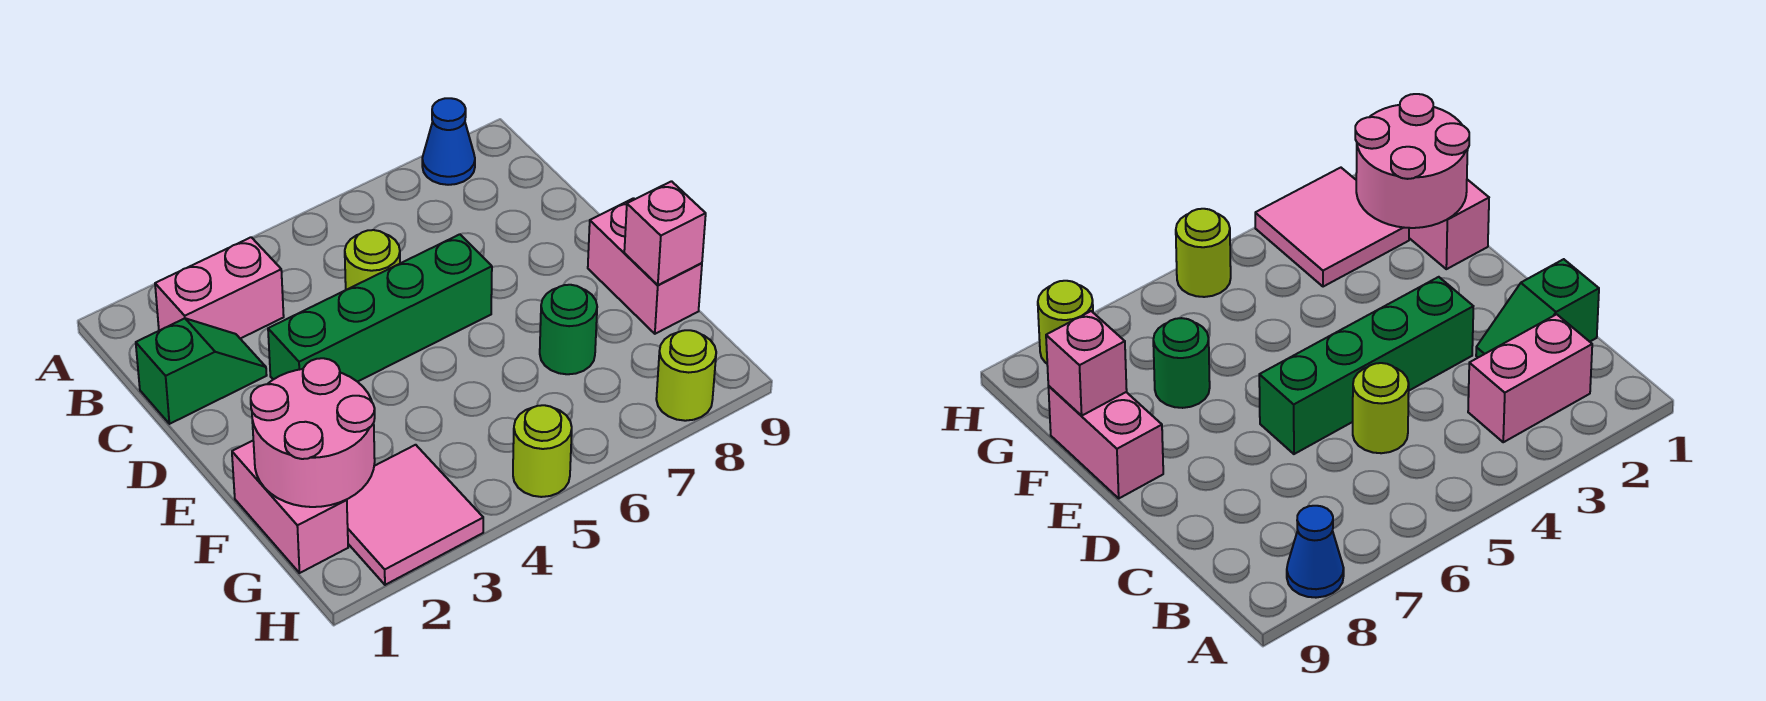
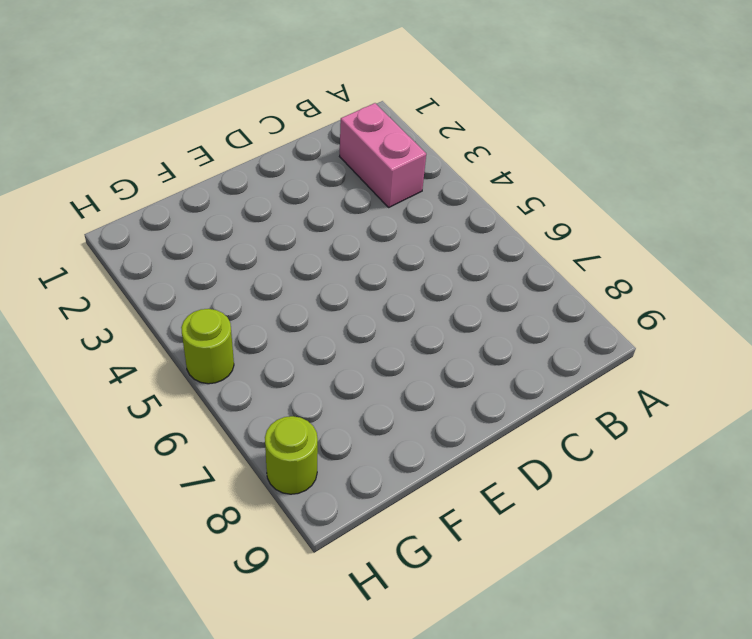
none -> blue 1x1 cone [422,98,475,185]
none -> green 1x2 slope [136,318,267,424]
none -> lime 1x1 round brick [345,230,400,290]

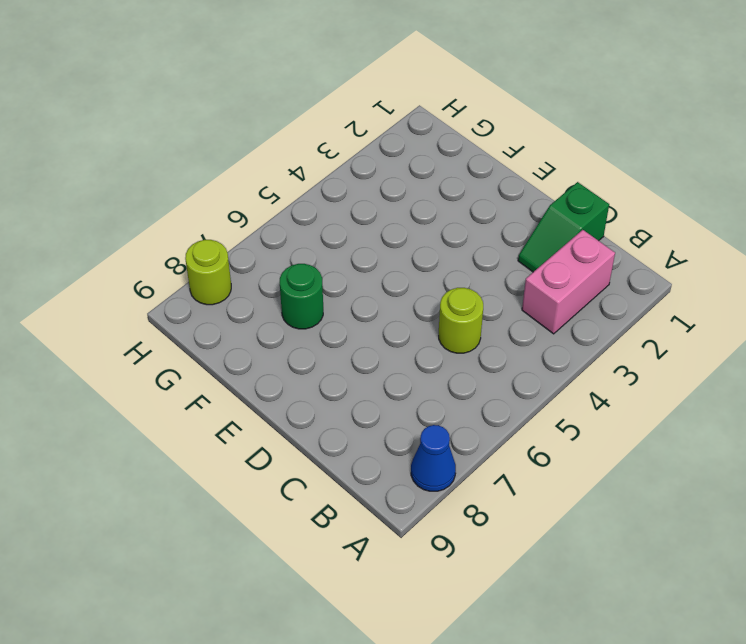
none -> green 1x4 brick [268,234,492,382]
none -> pink 1x2 brick [588,198,702,334]
none -> pink 1x2 brick [232,441,348,573]

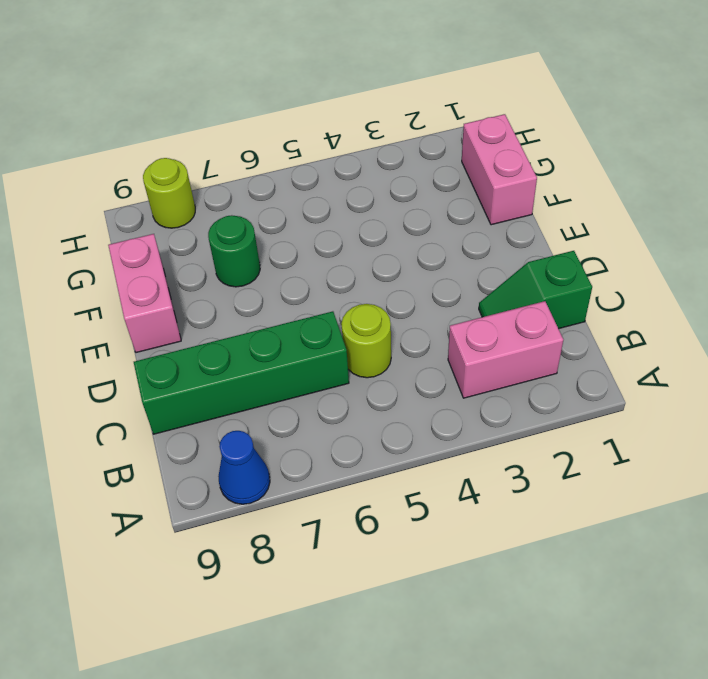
green 1x4 brick [134,311,349,434] -> green 1x4 brick moved to [268,234,492,382]
none -> pink 2x2 tile [347,445,483,585]
none -> lime 1x1 round brick [513,405,572,497]
none -> pink 2x2 round brick [251,358,375,507]

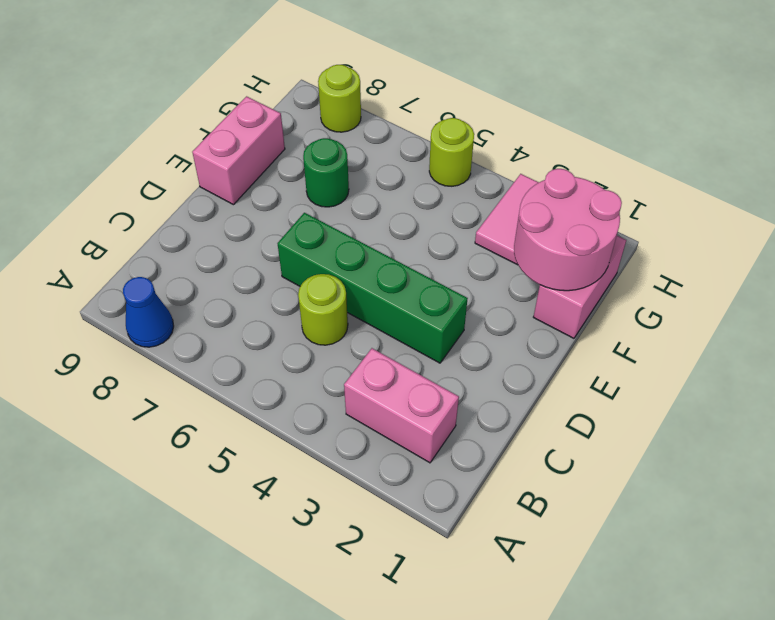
none -> green 1x2 slope [136,318,267,424]
none -> pink 1x1 brick [624,181,706,285]

